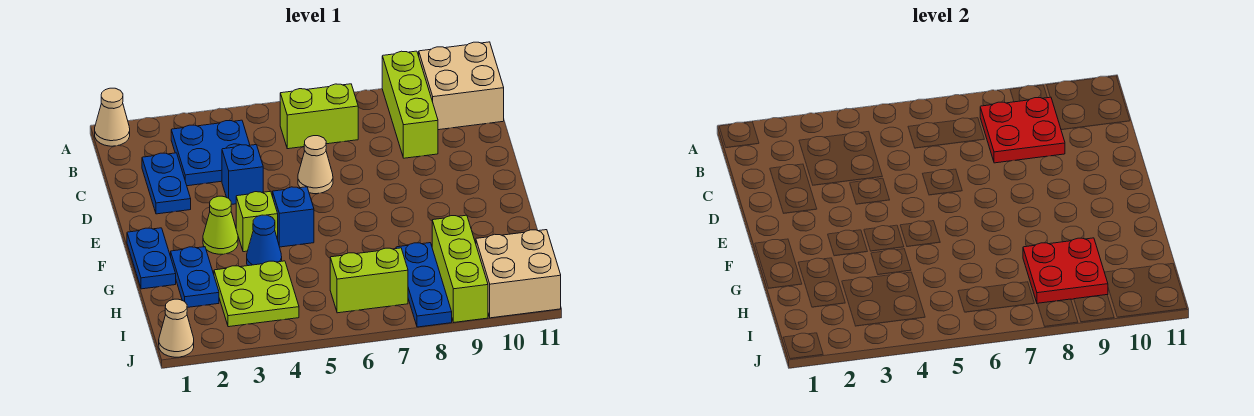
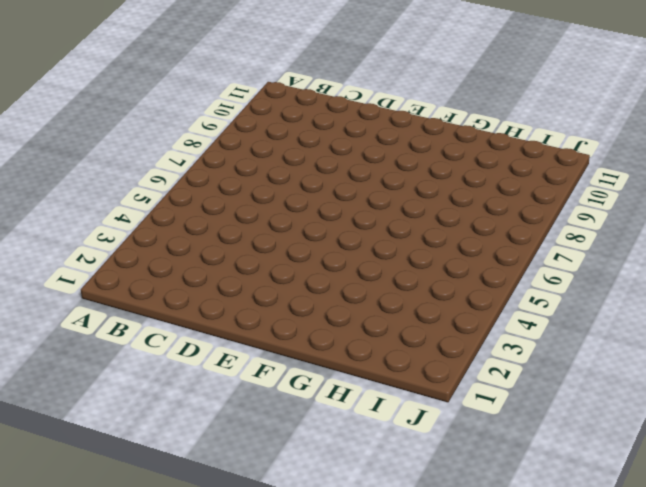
none -> tan 1x1 cone [95,88,130,146]
none -> lime 1x3 brick [382,51,438,158]
none -> tan 2x2 brick [419,42,504,130]

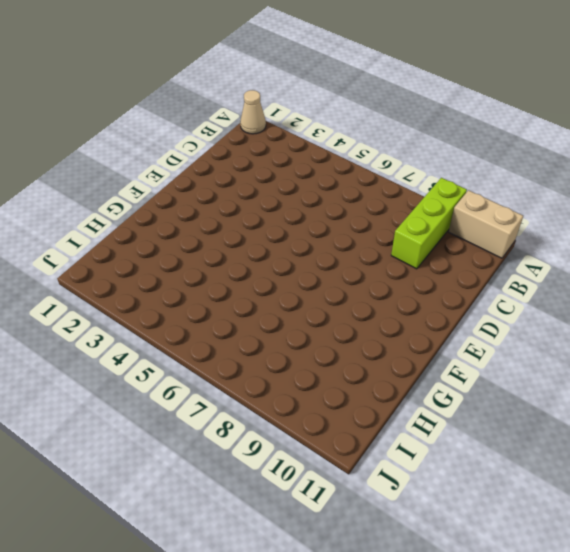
tan 1x2 brick [449,190,523,258] -> tan 2x2 brick [419,42,504,130]
none -> blue 2x2 plate [171,120,250,186]
none -> lime 1x2 brick [280,84,358,149]
none -> blue 1x2 plate [142,153,191,214]

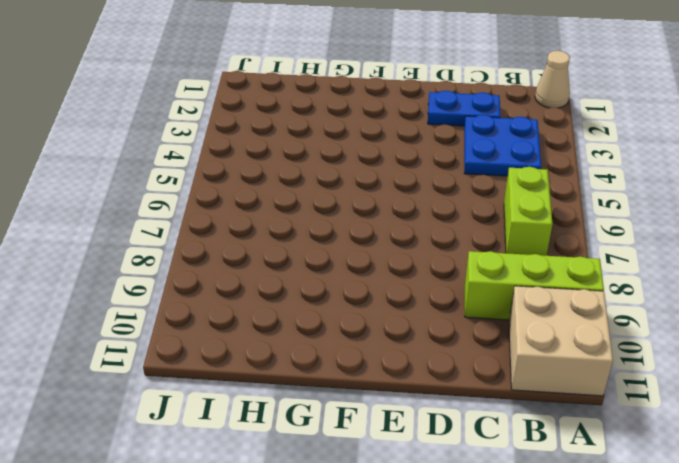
none -> blue 1x1 brick [222,145,263,205]
none -> tan 1x1 cone [298,136,333,194]
none -> blue 1x2 plate [127,228,176,289]

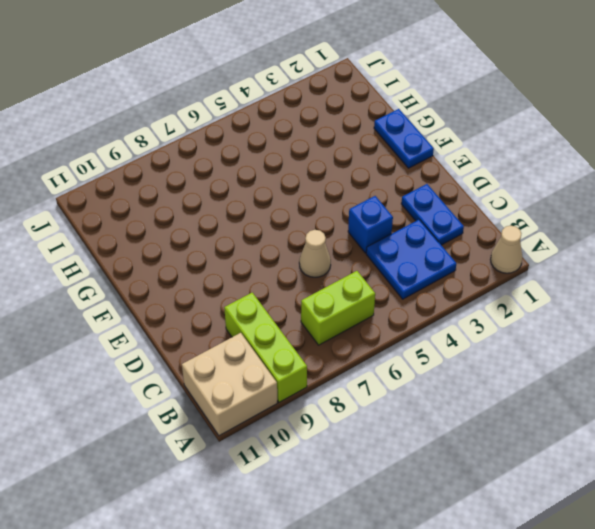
none -> lime 1x1 cone [203,196,238,254]
none -> lime 1x1 brick [236,191,278,252]
none -> blue 1x1 brick [273,187,314,247]

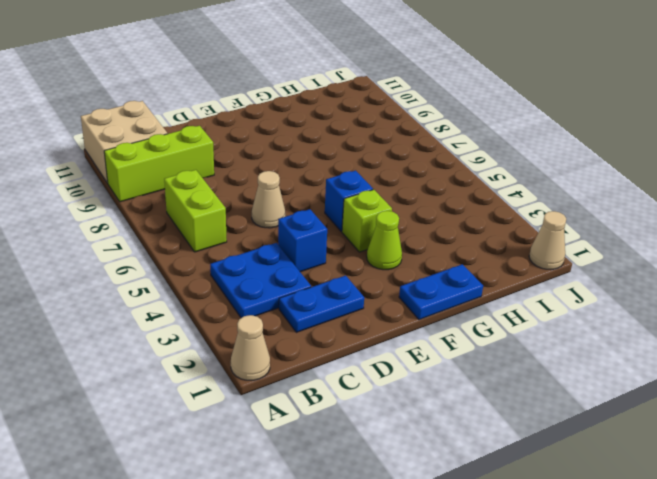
none -> blue 1x2 plate [171,247,219,307]
none -> blue 1x1 cone [247,215,282,266]
none -> lime 2x2 plate [214,261,299,327]

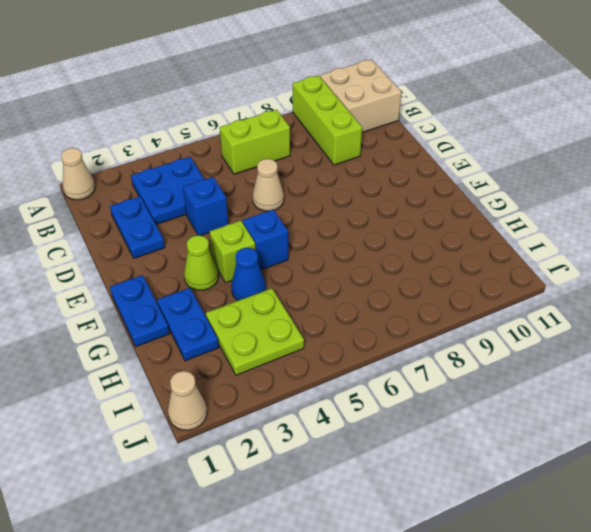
none -> blue 1x3 plate [396,243,452,327]
none -> lime 1x3 brick [432,215,488,322]
none -> lime 1x2 brick [330,248,408,313]

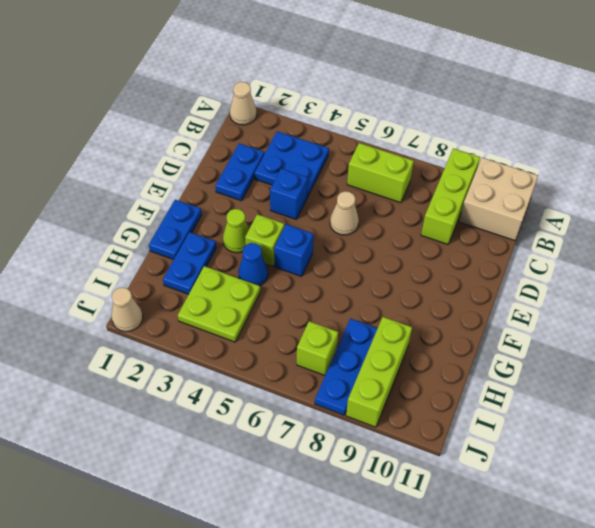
lime 1x1 brick [297,321,338,375] -> lime 1x2 brick [330,248,408,313]
none -> tan 2x2 brick [476,230,561,318]
none -> red 2x2 plate [980,97,1065,163]
none -> red 2x2 plate [1023,238,1108,304]

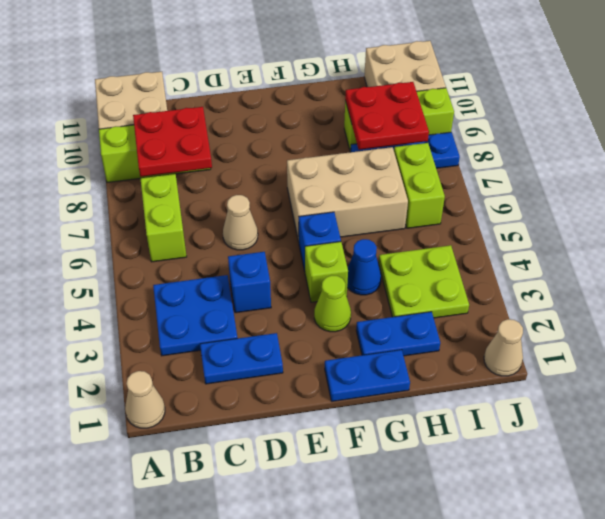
tan 2x3 brick [287,147,408,242] -> none

